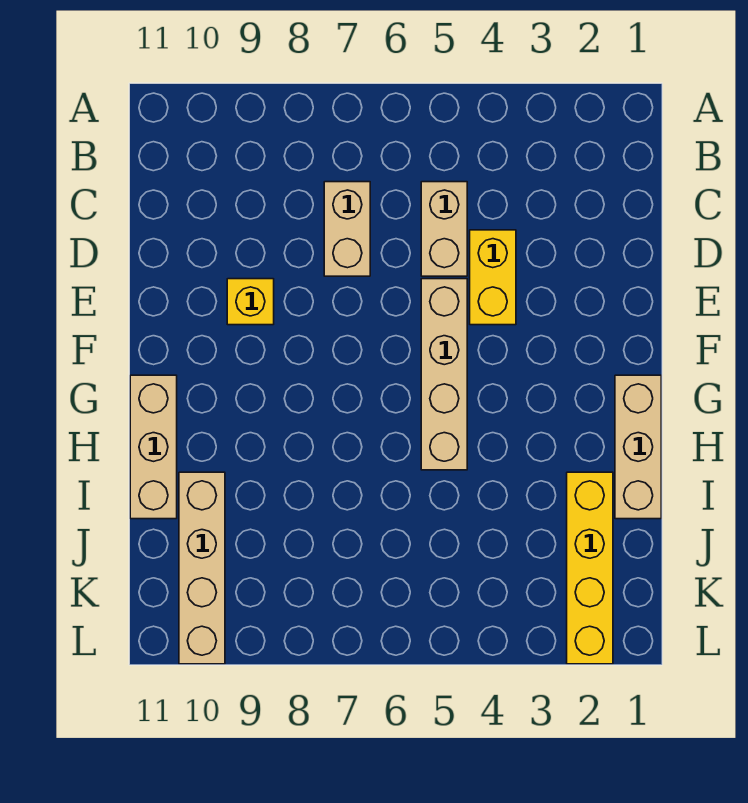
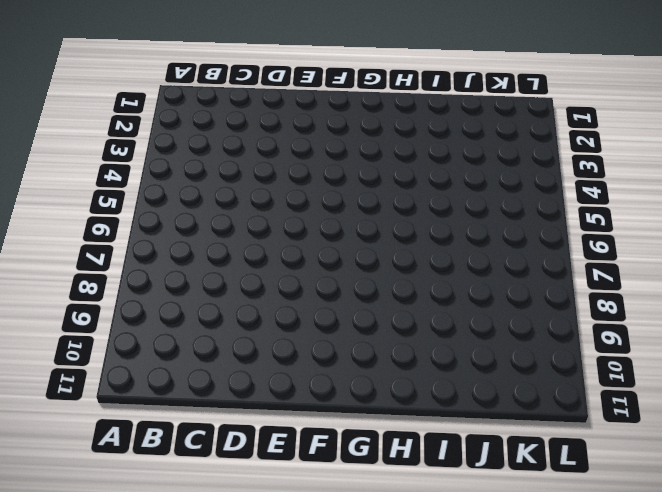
none -> tan 1x2 brick [421,182,467,276]
none -> tan 1x2 brick [324,182,370,276]

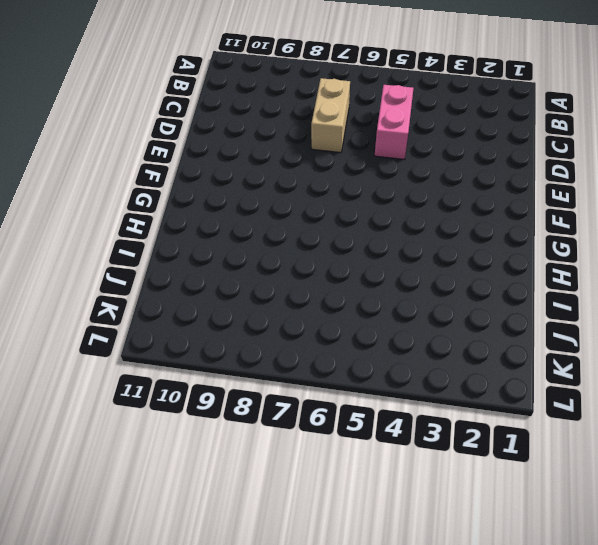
pink 1x2 brick [375,85,414,159] -> tan 1x2 brick [421,182,467,276]
none -> yellow 1x2 brick [470,230,516,325]
none -> tan 1x4 brick [421,279,467,470]

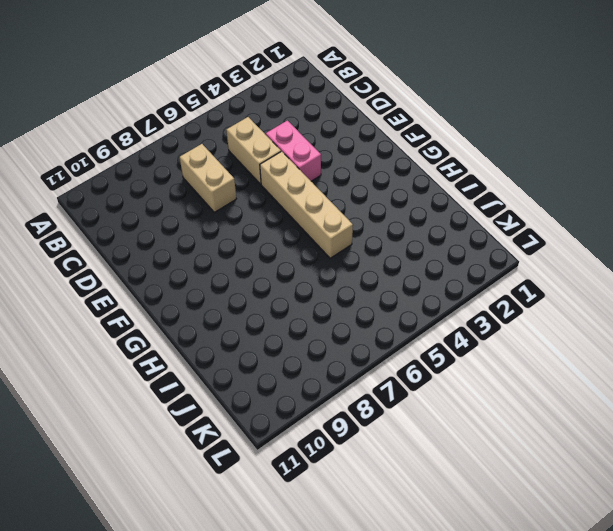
pink 1x2 brick [266,121,321,181] -> yellow 1x2 brick [470,230,516,325]
none -> yellow 1x1 brick [227,279,274,325]
none -> tan 1x3 brick [615,375,661,519]

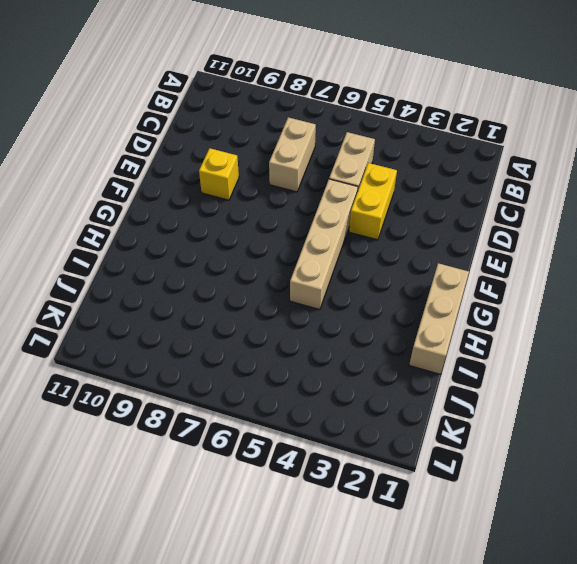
none -> tan 1x3 brick [130,375,177,519]
none -> yellow 1x4 brick [567,472,613,664]

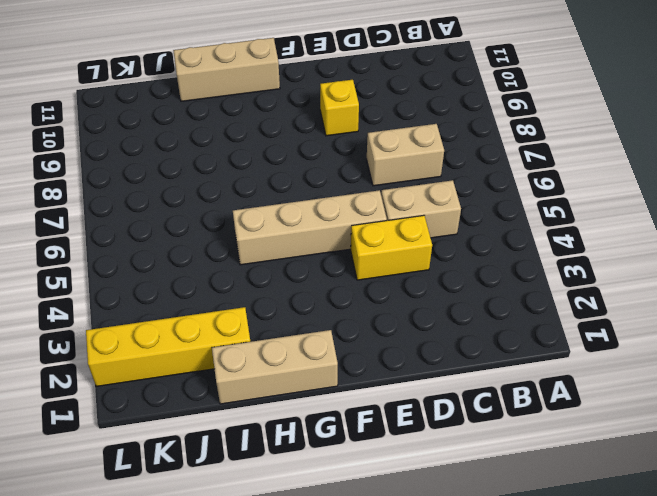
none -> tan 1x4 brick [179,472,225,664]

